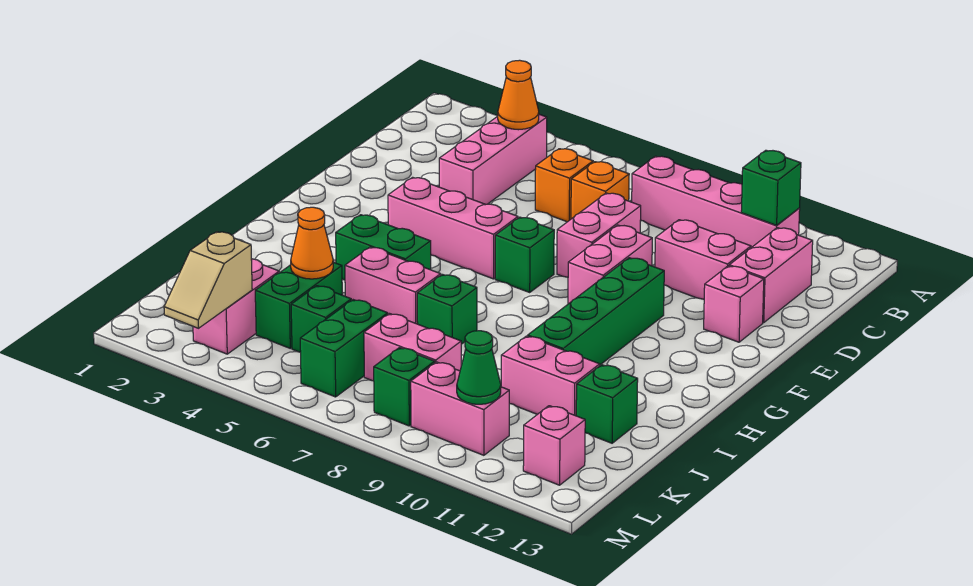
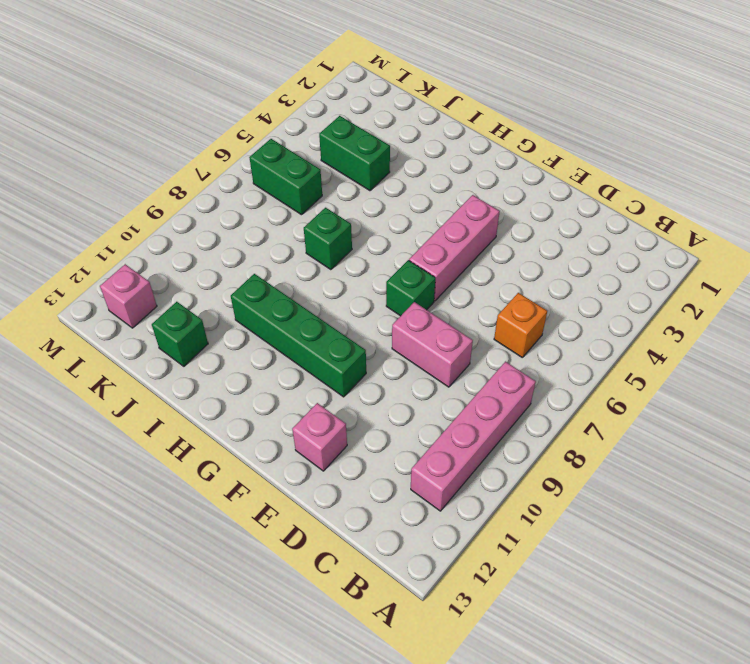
none -> pink 1x3 brick [439,114,547,204]
none -> orange 1x1 brick [571,162,629,219]
none -> pink 1x2 brick [729,228,813,323]
none -> pink 1x2 brick [655,220,751,299]

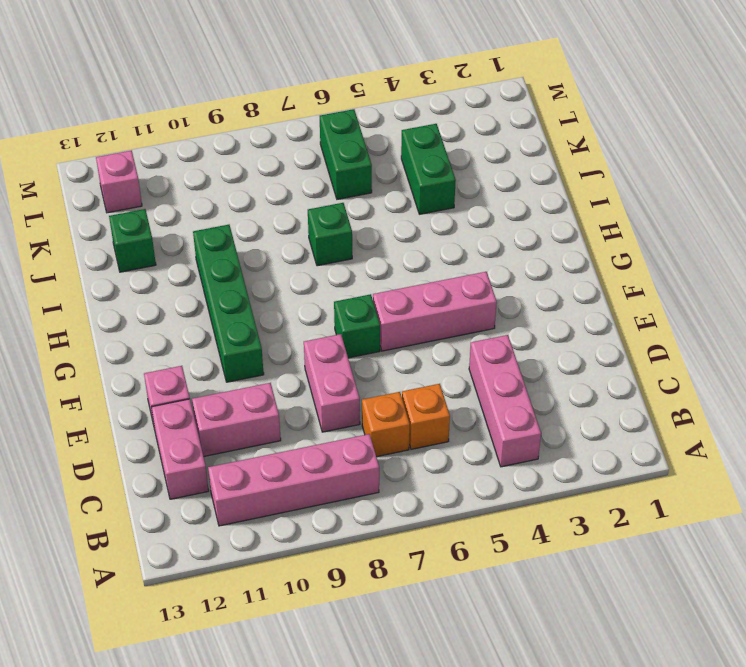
none -> pink 1x2 brick [568,225,652,304]
none -> green 1x2 brick [336,215,431,280]
none -> pink 1x2 brick [345,247,441,324]
none -> pink 1x2 brick [501,336,600,416]

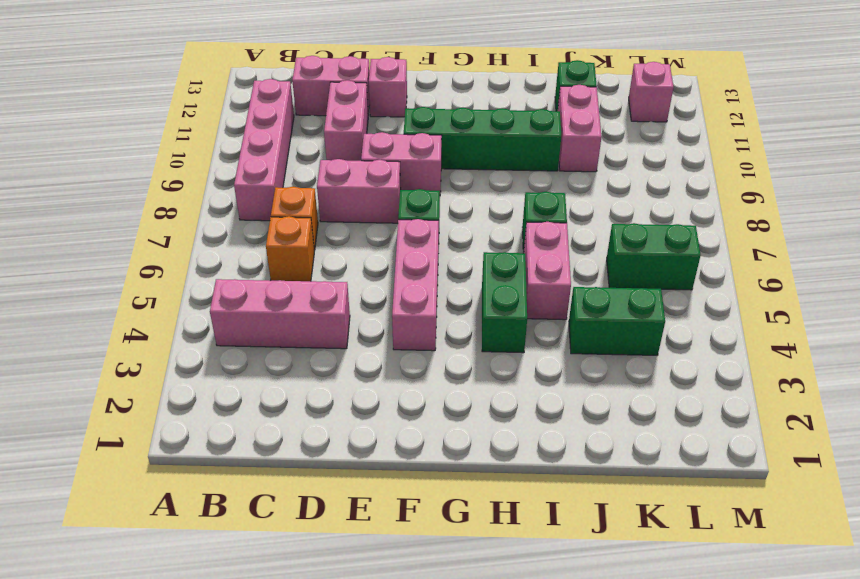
none -> pink 1x2 brick [193,259,279,354]
none -> green 1x1 brick [291,286,351,352]
none -> pink 1x2 brick [364,314,461,381]
none -> green 1x1 brick [374,348,435,426]

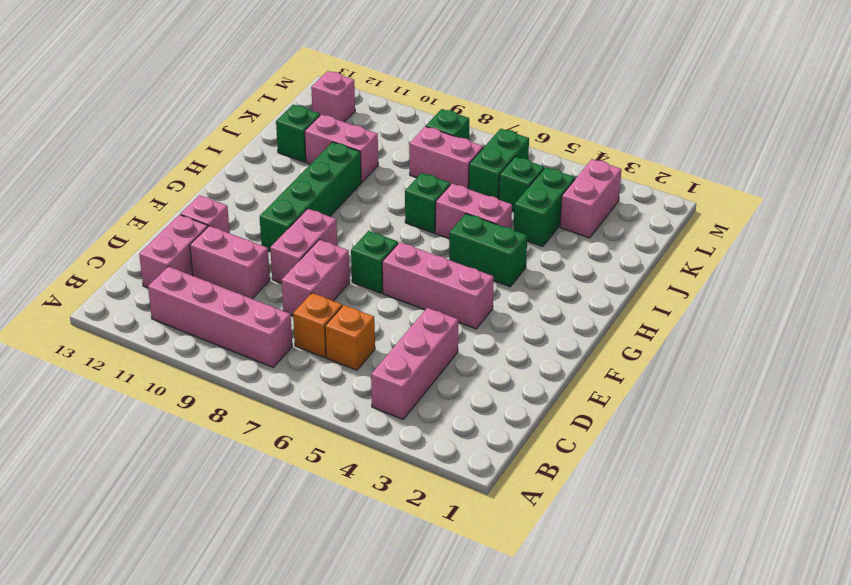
none -> pink 1x2 brick [411,362,509,455]
none -> orange 1x1 cone [498,60,539,130]
none -> green 1x1 brick [741,150,801,225]
none -> orange 1x1 cone [291,207,333,279]

